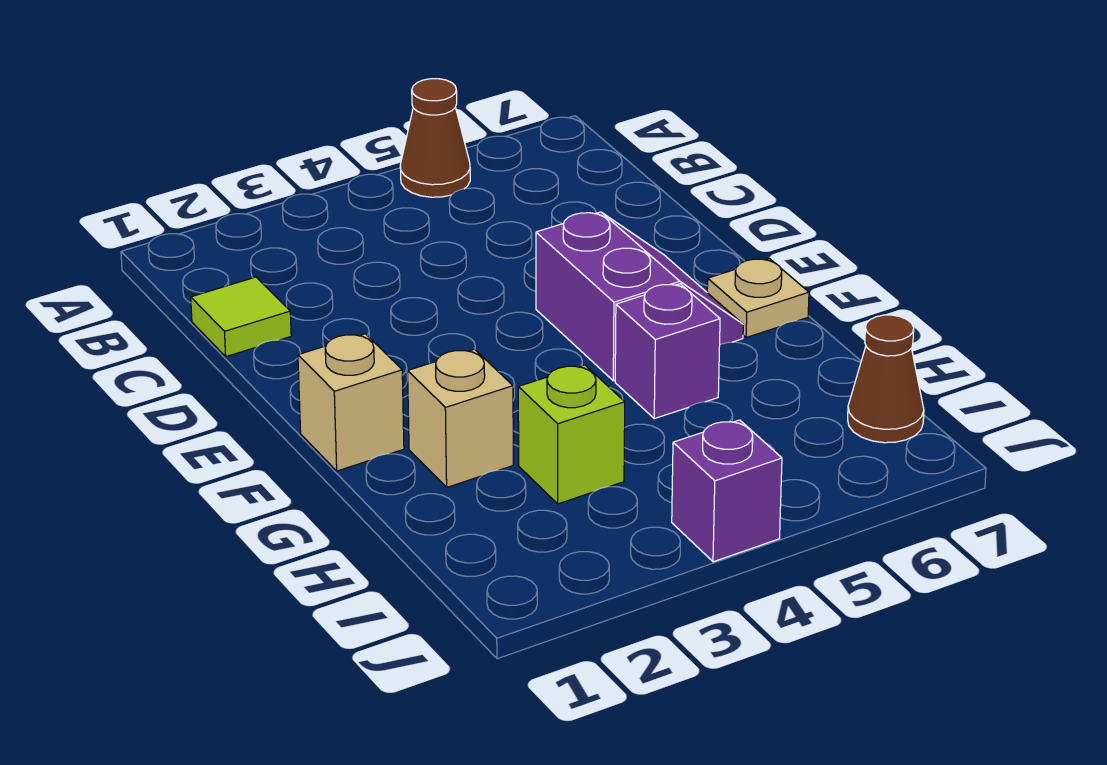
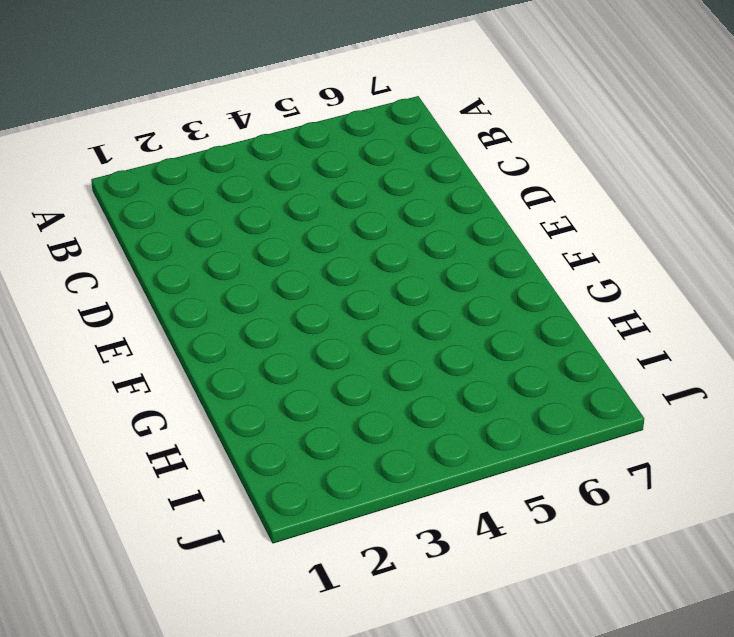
none -> brown 1x1 cone [400,79,470,197]
none -> lime 1x1 tile [191,277,291,357]

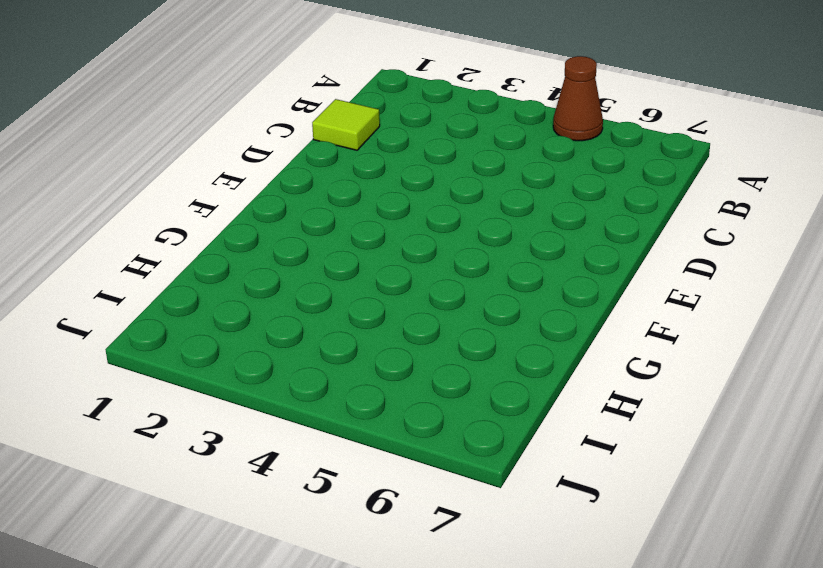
none -> purple 2x2 slope [536,212,743,381]
none -> tan 1x1 brick [298,334,404,471]

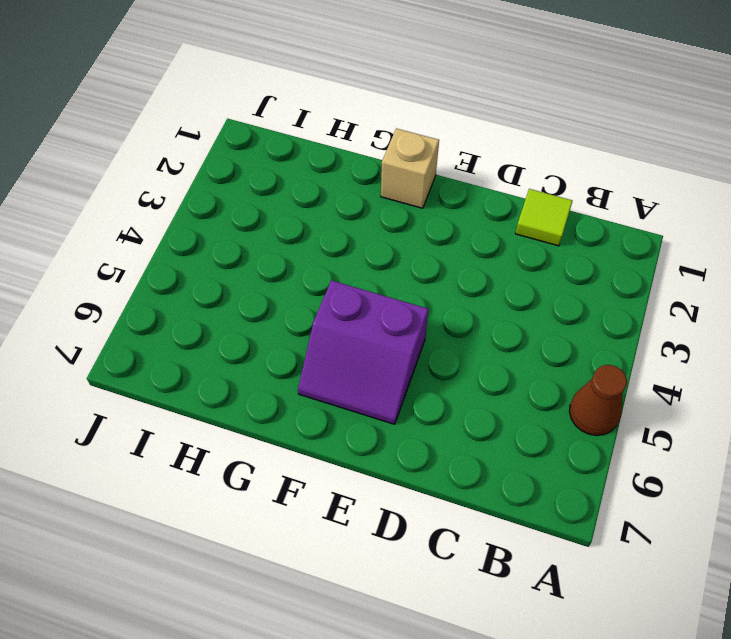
none -> tan 1x1 plate [707,259,809,338]
none -> tan 1x1 brick [408,349,513,487]

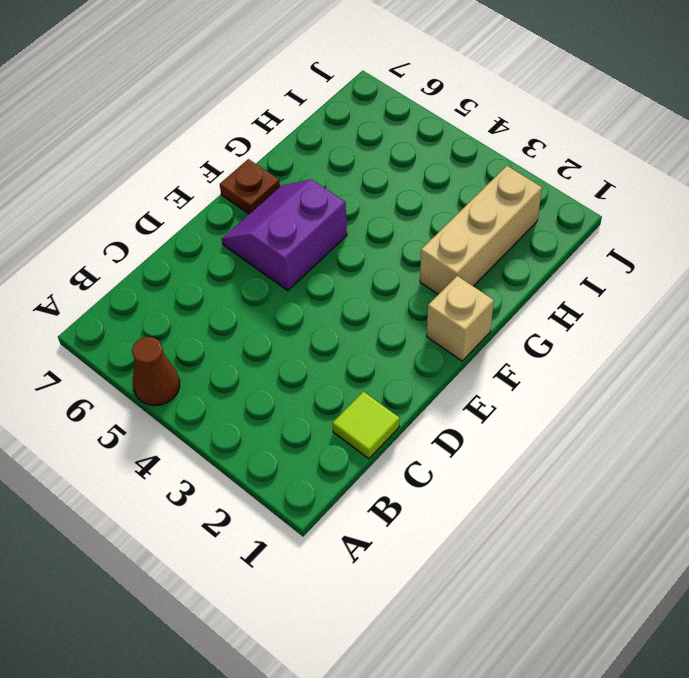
brown 1x1 plate [220,159,280,214] -> tan 1x1 plate [707,259,809,338]
tan 1x3 brick [420,166,542,294] -> tan 1x1 brick [408,349,513,487]
none -> purple 1x1 brick [615,284,720,419]
none -> lime 1x1 brick [518,365,625,504]

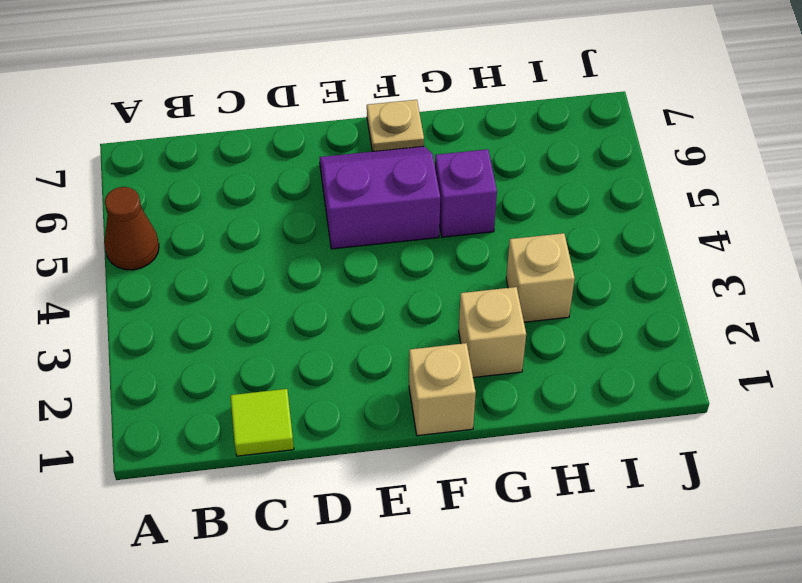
tan 1x1 brick [506,233,575,322] -> lime 1x1 brick [518,365,625,504]
none -> brown 1x1 cone [848,315,924,443]
none -> purple 1x1 brick [672,420,782,562]

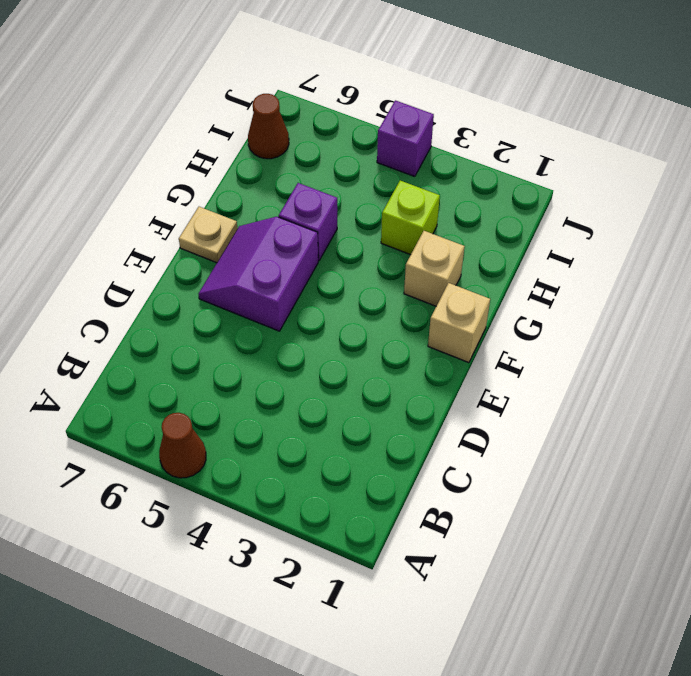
none -> lime 1x1 tile [191,277,291,357]

